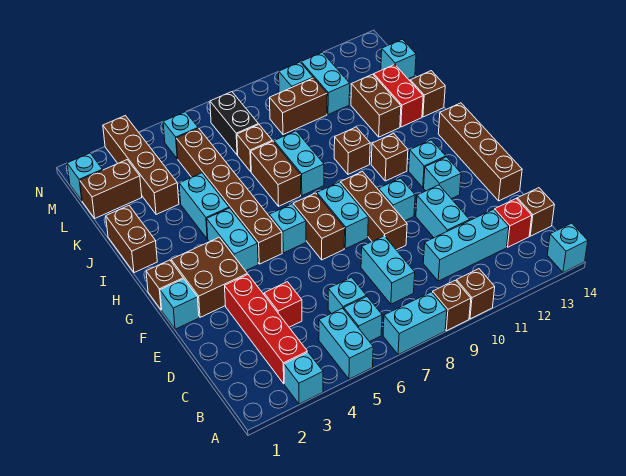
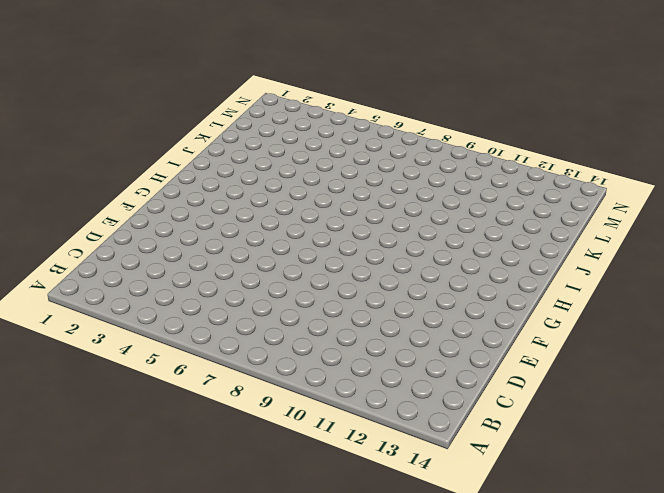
none -> cyan 1x1 brick [284,352,323,404]
none -> cyan 1x2 brick [319,308,373,379]
none -> cyan 1x2 brick [383,292,447,355]
none -> brown 1x1 brick [433,280,471,331]

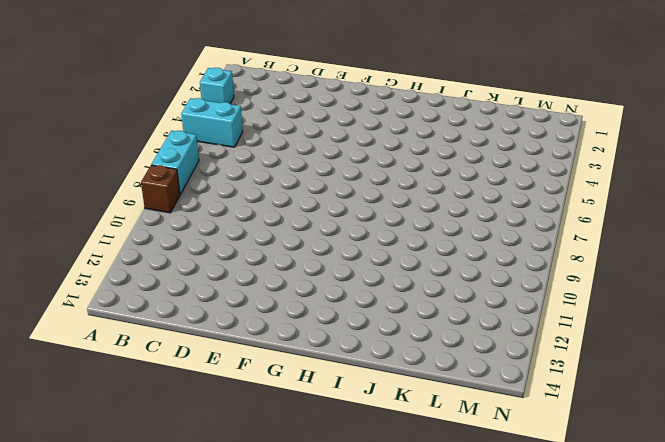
none -> brown 1x1 brick [456,269,495,319]
none -> cyan 1x1 brick [547,223,588,273]
none -> red 1x4 brick [225,274,307,384]
none -> cyan 1x1 brick [344,296,382,342]

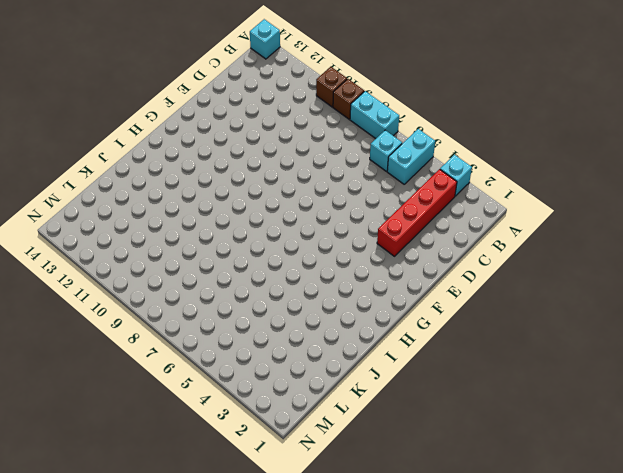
none -> cyan 1x1 brick [328,277,366,314]
none -> cyan 1x2 brick [361,236,415,304]
none -> cyan 1x3 brick [423,209,509,281]
none -> red 1x1 brick [495,199,532,247]

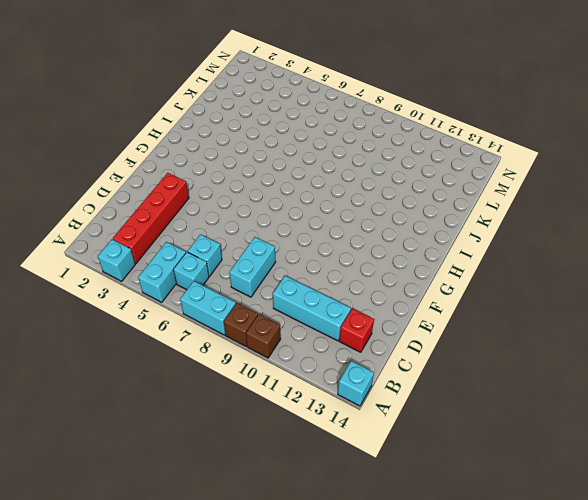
none -> brown 1x1 brick [517,188,554,236]
none -> red 1x1 brick [264,282,302,327]
none -> cyan 1x2 brick [416,185,470,238]
none -> brown 1x3 brick [340,172,407,250]

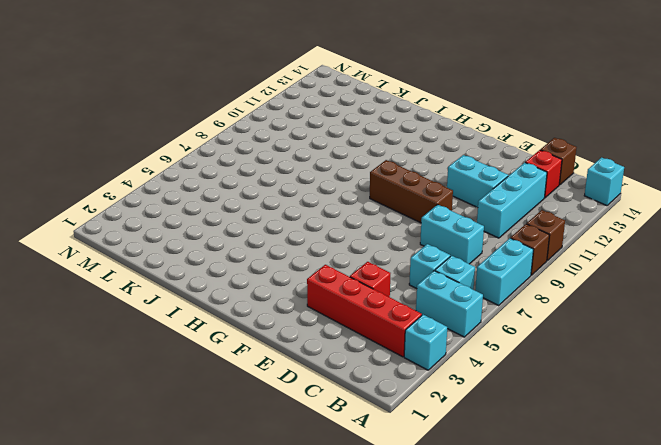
none -> brown 1x4 brick [438,103,522,201]
none -> cyan 1x1 brick [160,279,199,329]
none -> brown 2x2 brick [171,237,247,317]
none -> brown 1x2 brick [293,193,345,260]

